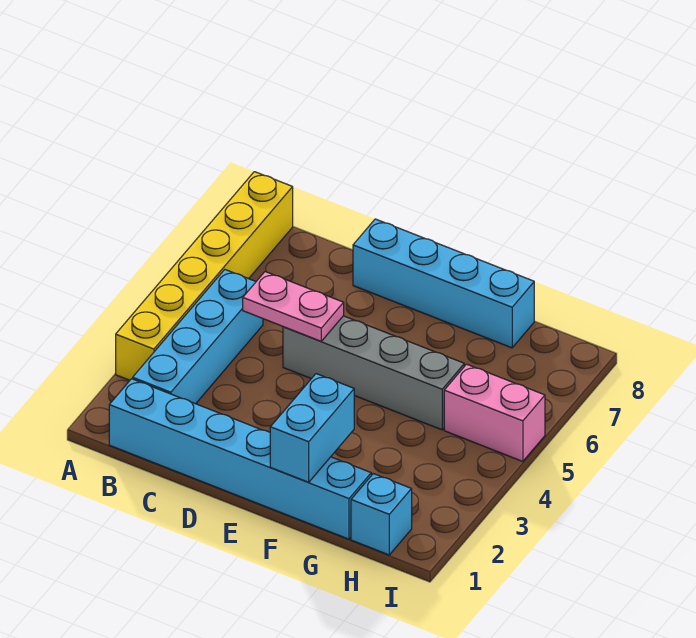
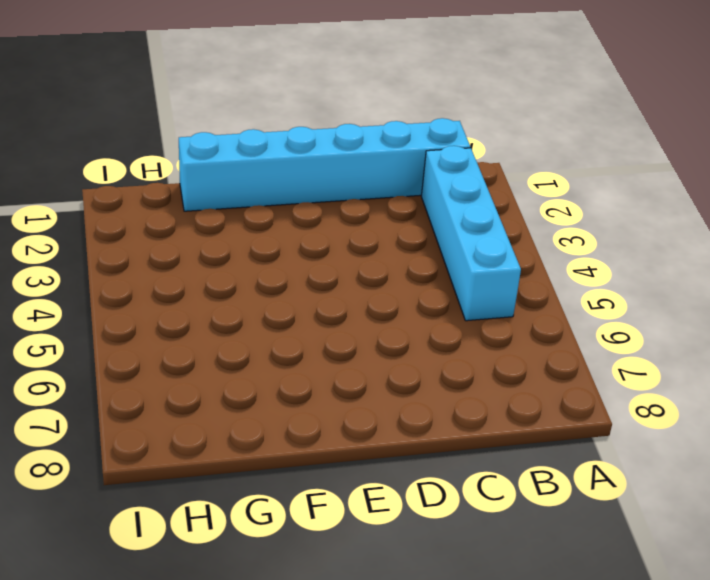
none -> yellow 1x6 brick [116,172,293,380]
none -> grey 1x4 brick [283,316,464,430]

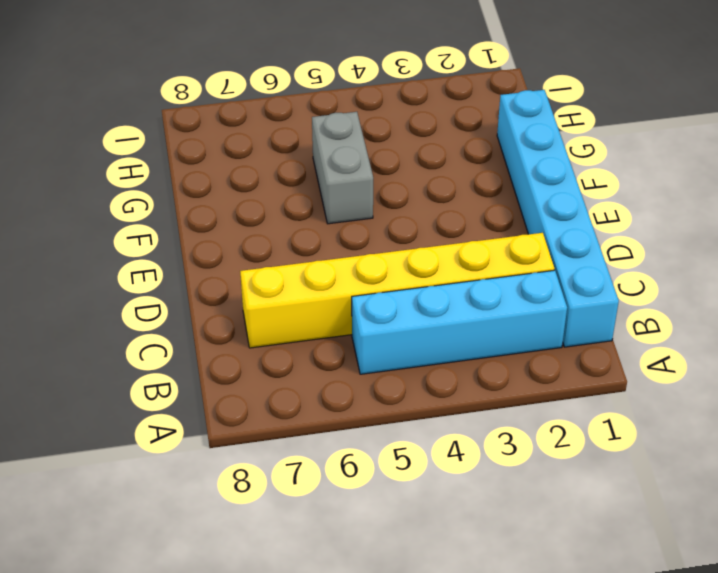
yellow 1x6 brick [240,233,554,348] -> yellow 1x6 brick moved to [116,172,293,380]
grey 1x2 brick [312,112,373,224] -> grey 1x4 brick [283,316,464,430]
none -> cyan 1x4 brick [353,219,534,348]
none -> cyan 1x1 brick [351,474,412,555]

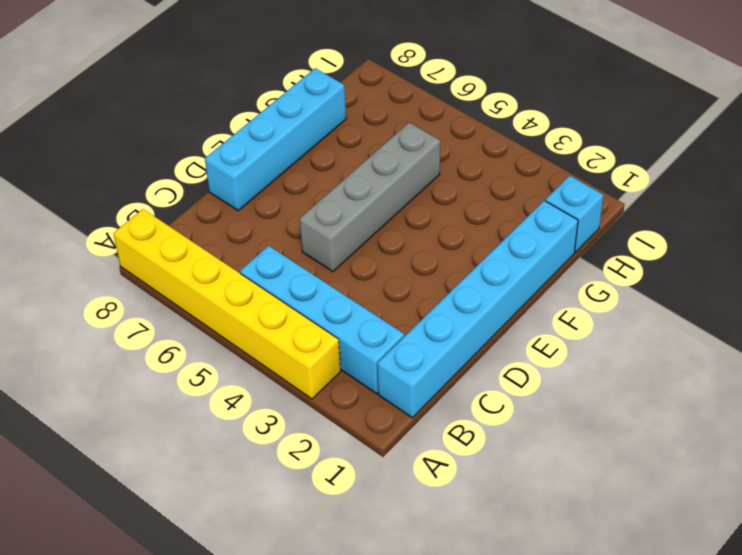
none -> pink 1x2 brick [444,364,545,462]
none -> pink 1x2 plate [243,272,344,341]

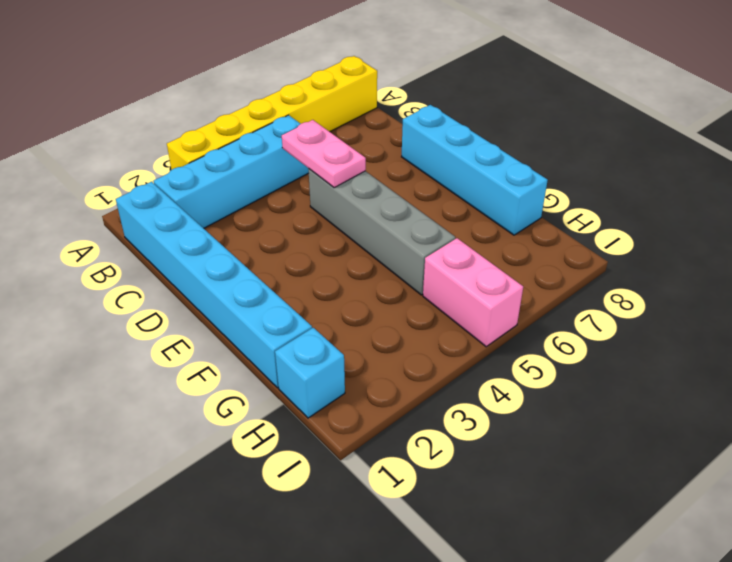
none -> cyan 1x2 brick [270,374,354,482]

